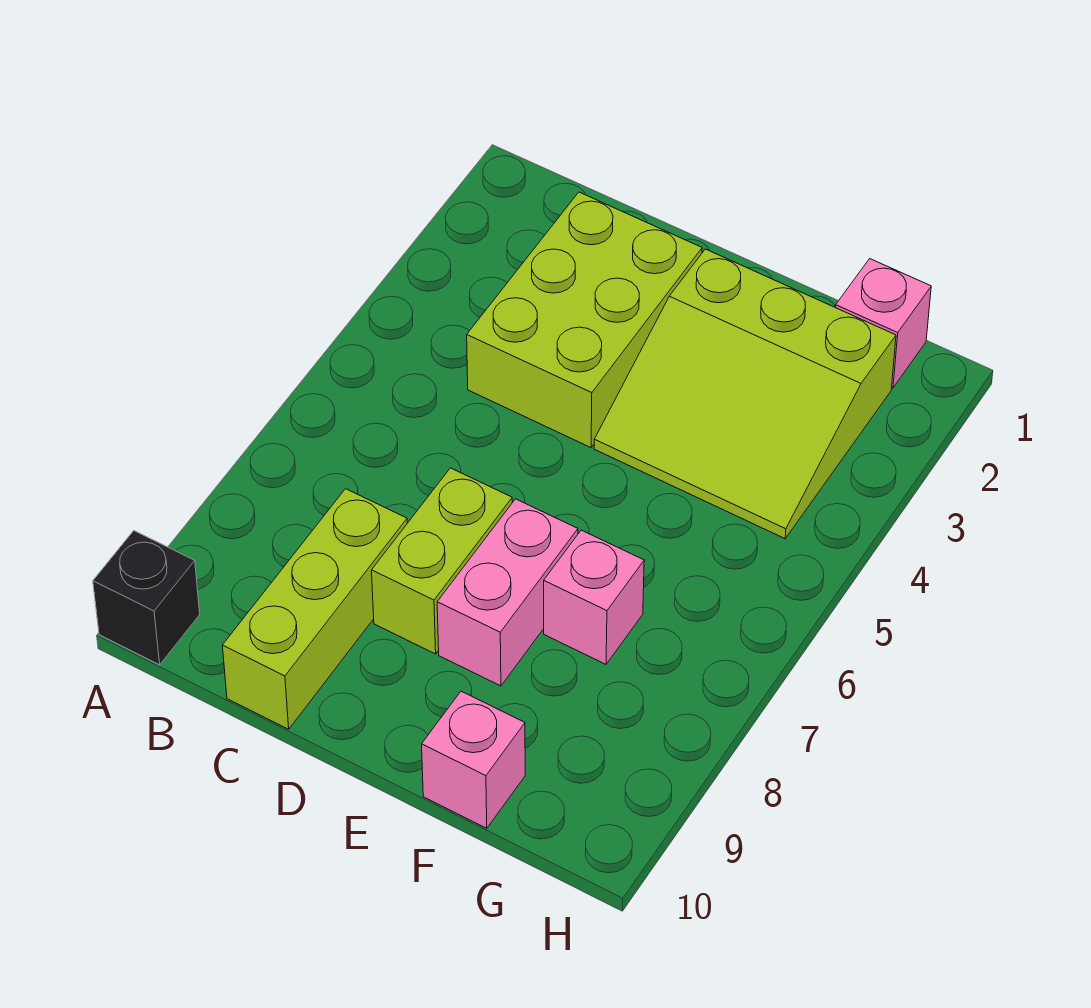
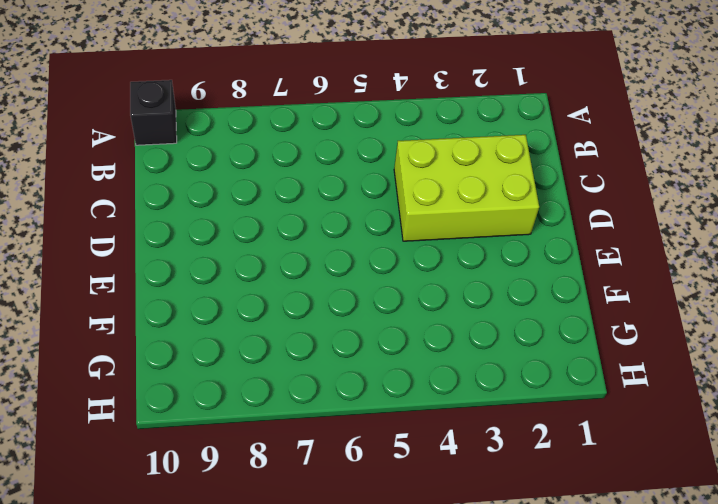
none -> lime 1x3 brick [222,489,407,729]
none -> lime 1x2 brick [372,468,512,654]

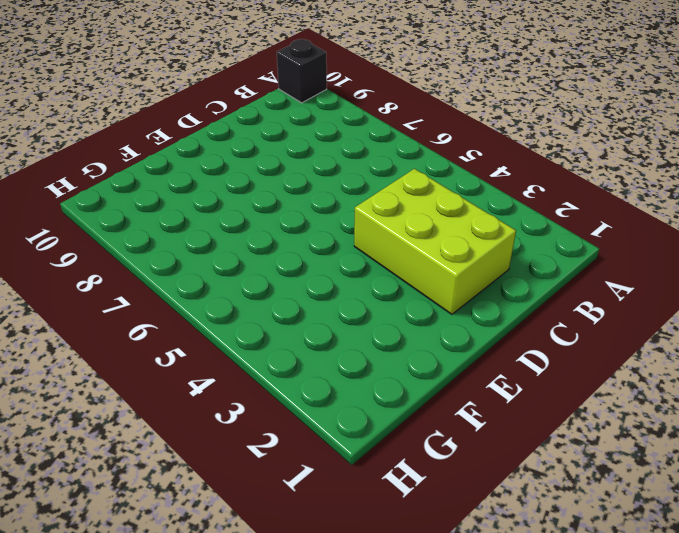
none -> lime 1x3 brick [222,489,407,729]
none -> lime 1x2 brick [372,468,512,654]

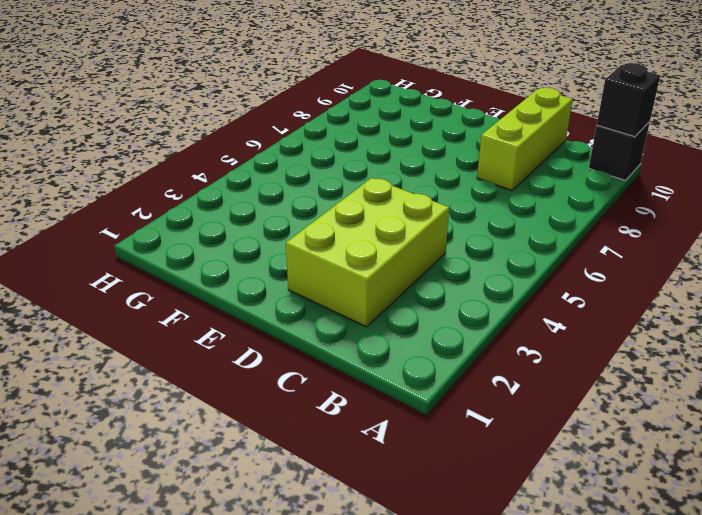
black 1x1 brick [597,63,660,137] -> none
none -> lime 1x2 brick [372,468,512,654]
none -> lime 3x3 slope [594,249,896,539]

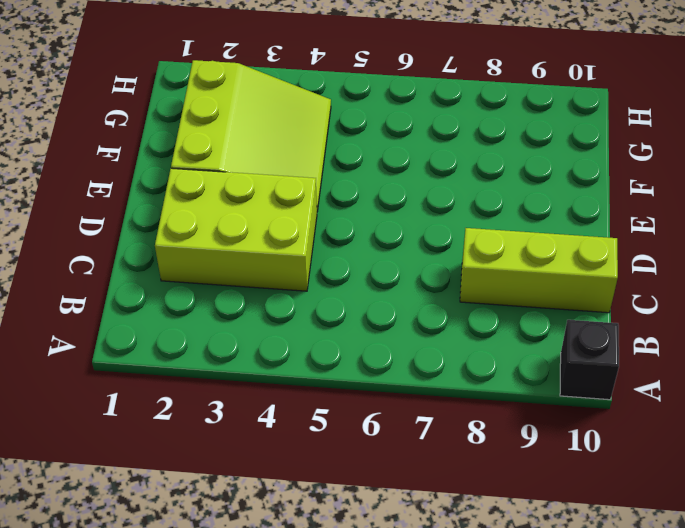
none -> lime 1x2 brick [372,468,512,654]
none -> pink 1x2 brick [437,499,578,686]

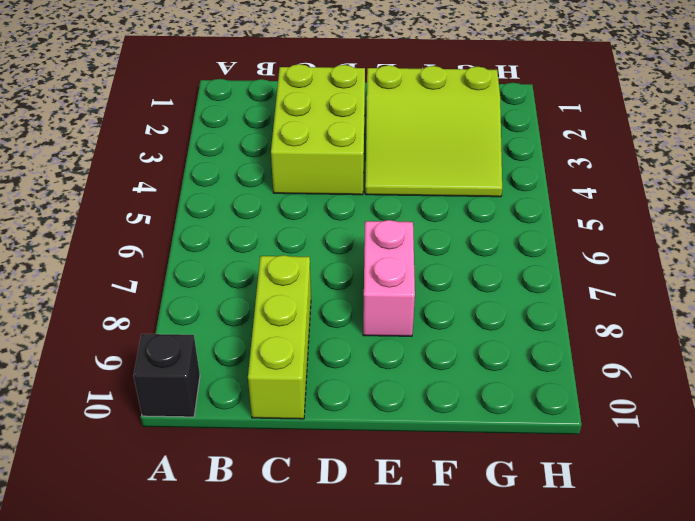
none -> lime 1x2 brick [372,468,512,654]
none -> pink 1x1 brick [544,530,644,664]

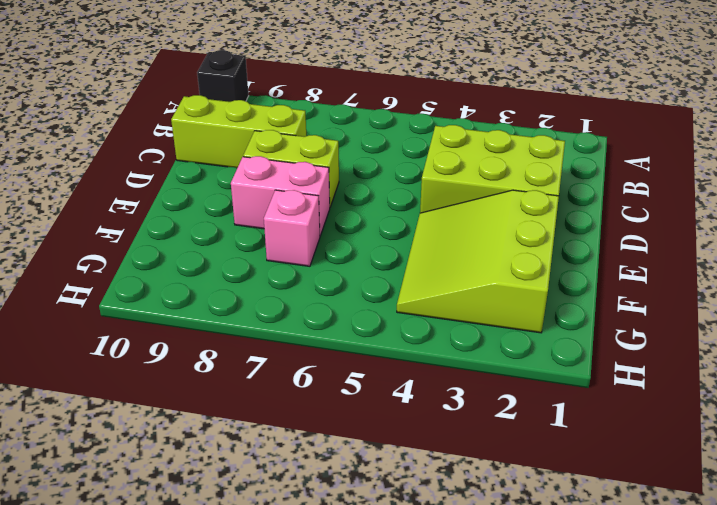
none -> pink 1x1 brick [422,691,525,828]
none -> pink 1x1 brick [835,259,931,388]

